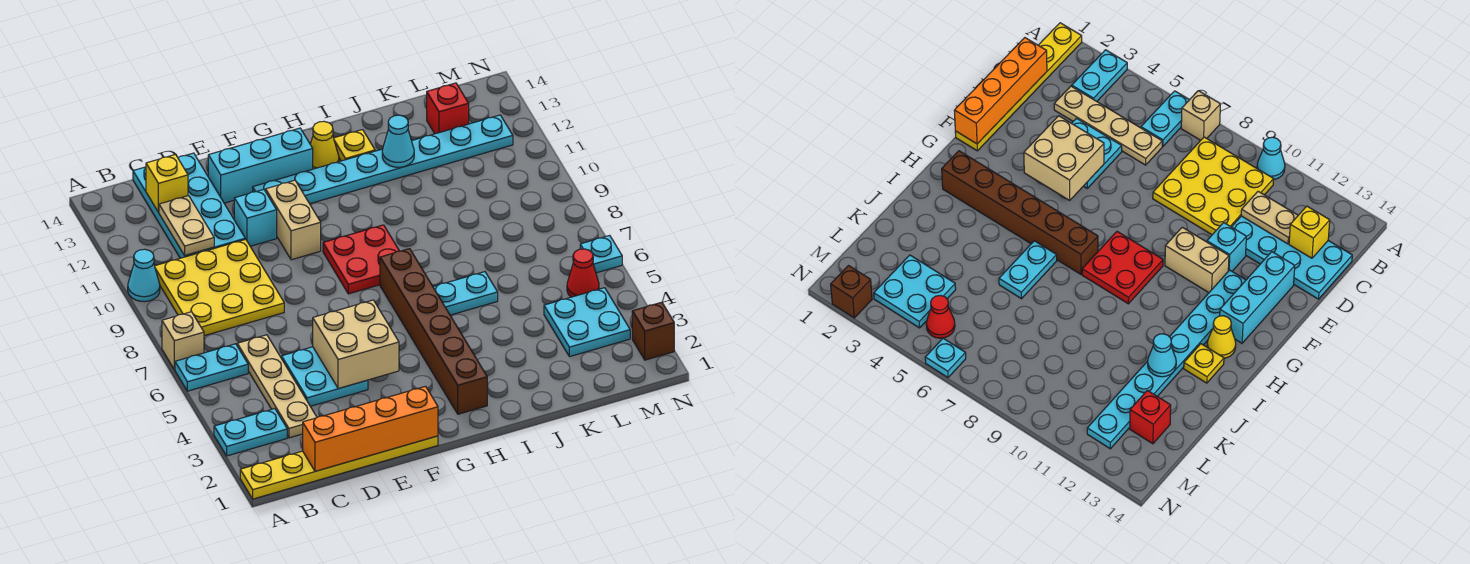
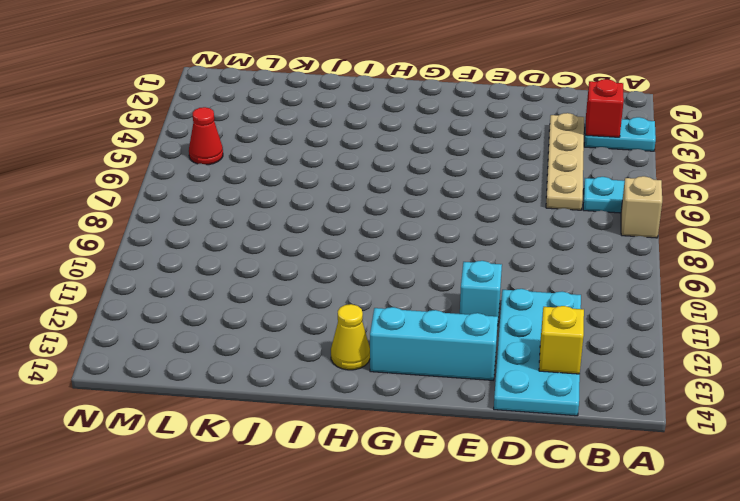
red 1x1 brick [586,79,624,137] -> red 1x1 brick moved to [427,83,469,134]
none -> yellow 1x6 plate [240,436,438,499]
none -> cyan 1x1 cone [128,249,160,302]
none -> yellow 3x3 plate [155,239,284,336]

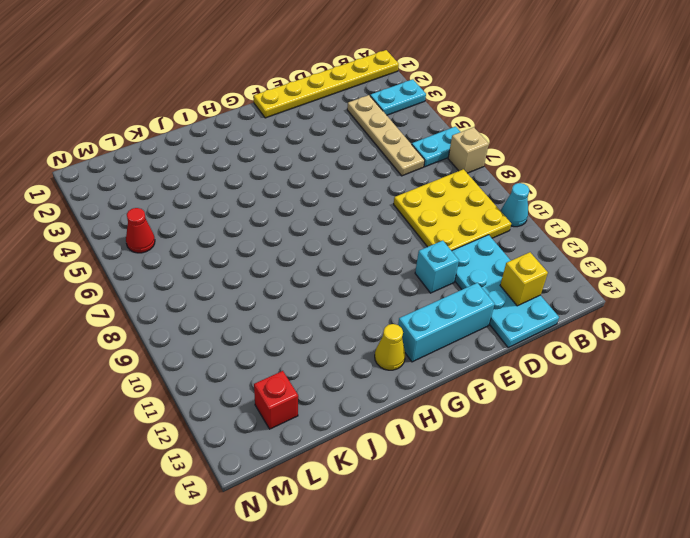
none -> cyan 2x2 plate [282,347,368,406]
none -> tan 1x2 brick [266,180,321,260]
none -> cyan 1x8 plate [253,115,513,204]

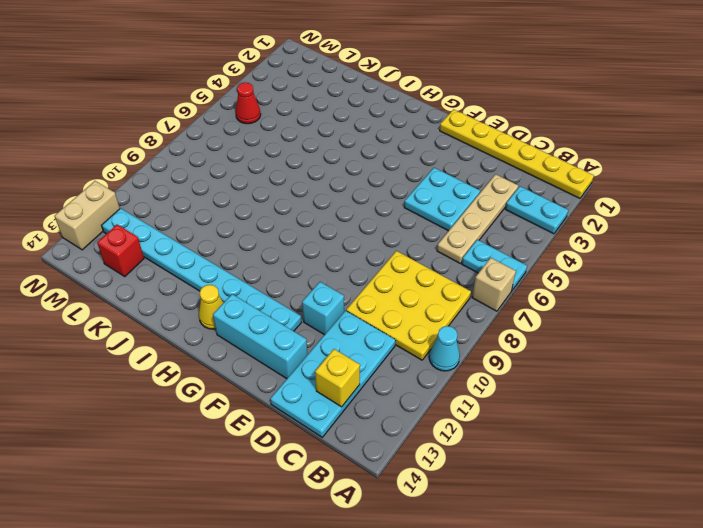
tan 1x2 brick [54,181,120,250] -> tan 1x2 brick moved to [266,180,321,260]
none -> red 2x2 plate [323,225,399,294]
none -> brown 1x6 brick [380,249,487,414]
none -> cyan 1x2 plate [433,272,498,315]

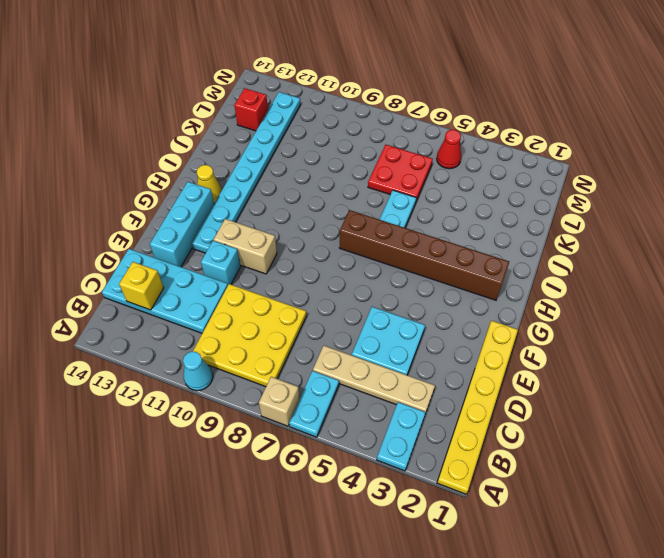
red 2x2 plate [368,145,433,201] -> red 2x2 plate moved to [323,225,399,294]
none -> yellow 1x1 plate [334,130,375,161]
none -> cyan 2x2 plate [544,288,630,357]
none -> brown 1x1 brick [632,302,674,360]

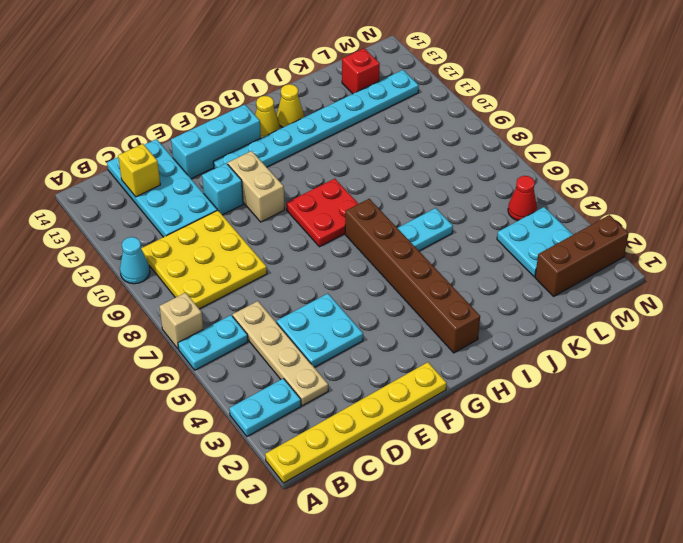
yellow 1x1 cone [277,84,304,127] -> yellow 1x1 plate [334,130,375,161]
brown 1x3 brick [535,215,629,296] -> brown 1x1 brick [632,302,674,360]
none -> cyan 1x1 plate [580,235,622,273]
none -> orange 1x4 brick [303,386,438,471]
none -> tan 1x2 plate [159,196,214,255]

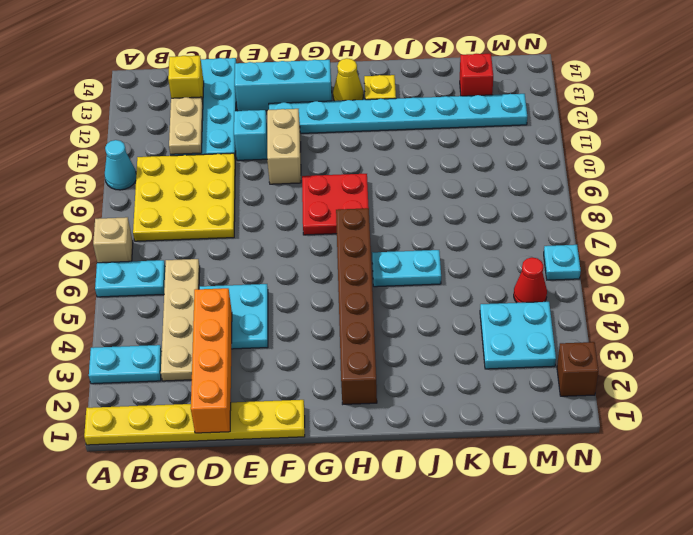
orange 1x4 brick [191,288,232,433] -> orange 1x4 brick turned to [303,386,438,471]
none -> tan 2x2 brick [313,300,399,389]
none -> cyan 1x1 cone [382,115,414,167]

